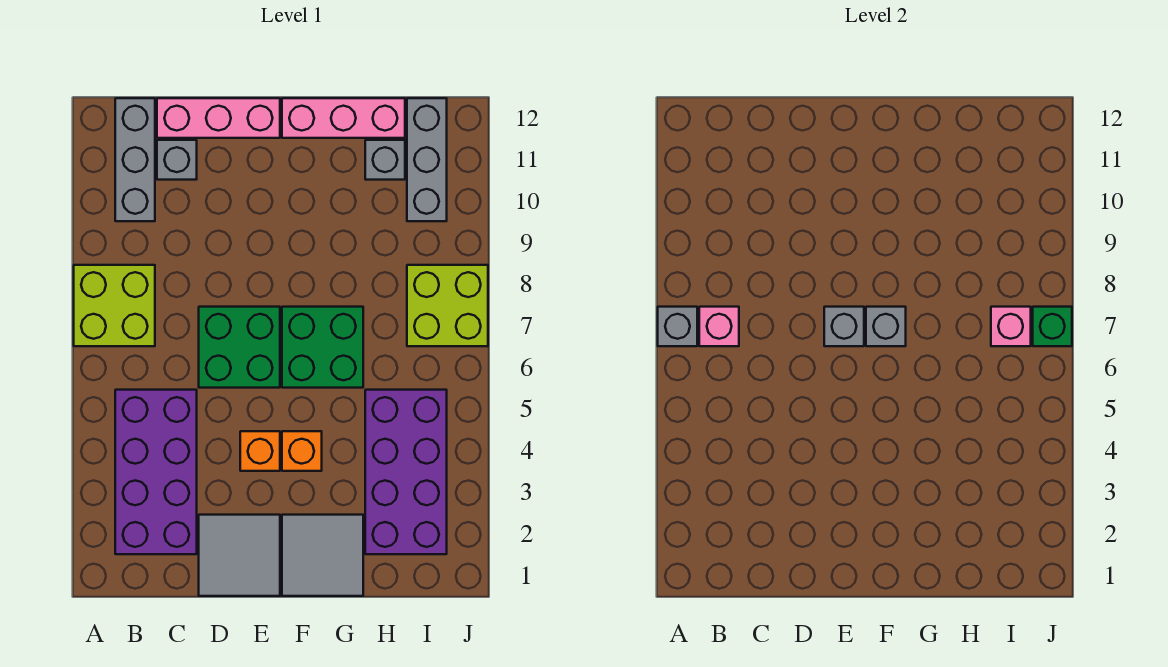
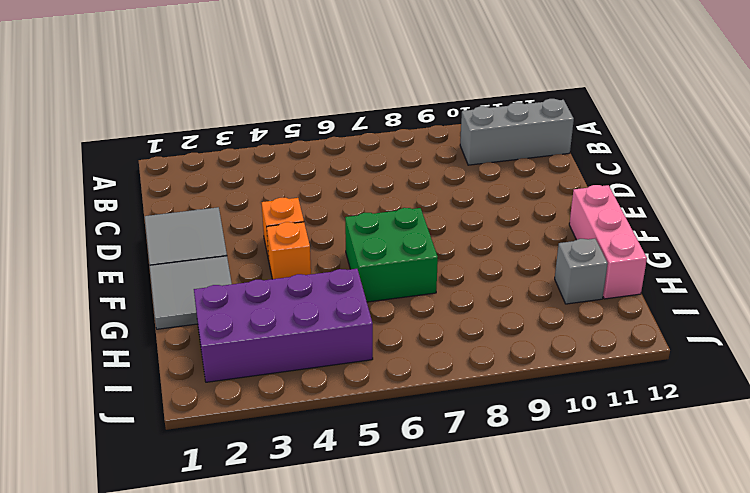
none -> lime 2x2 brick [74,265,155,346]
none -> purple 2x4 brick [115,390,197,554]
none -> grey 1x1 brick [157,140,197,180]

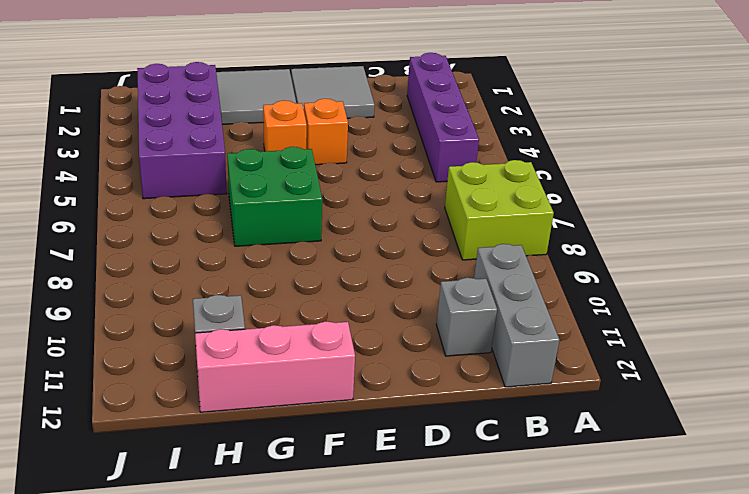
purple 1x4 brick [407,53,479,182] -> purple 2x4 brick [115,390,197,554]
none -> pink 1x3 brick [157,98,280,138]
none -> green 2x2 brick [199,307,280,388]
none -> lime 2x2 brick [407,265,488,346]

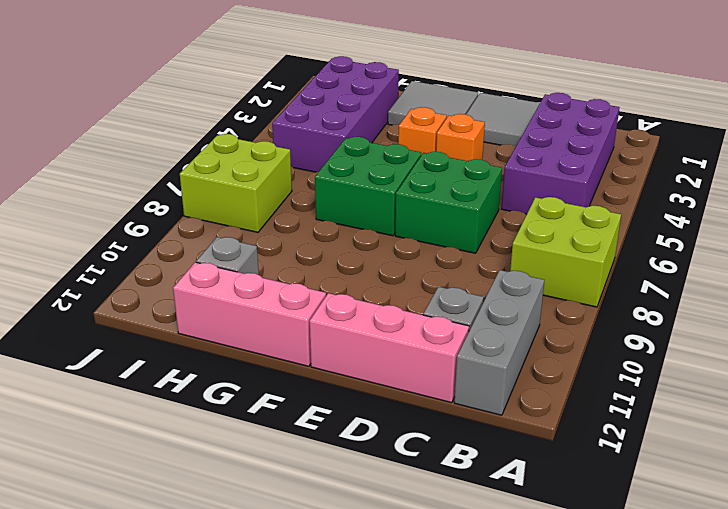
none -> grey 1x3 brick [407,98,447,221]
none -> grey 1x1 brick [658,307,697,346]
none -> pink 1x1 brick [699,307,739,346]

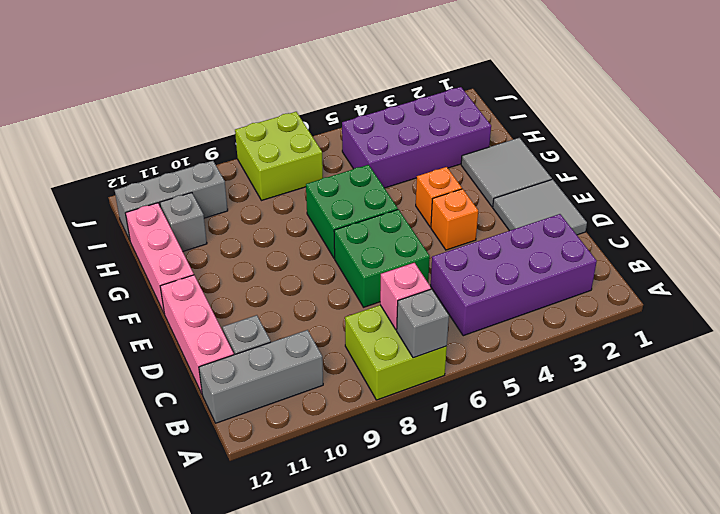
none -> grey 1x1 brick [824,307,864,346]
none -> grey 1x1 brick [866,307,906,346]
none -> pink 1x1 brick [991,307,1031,346]

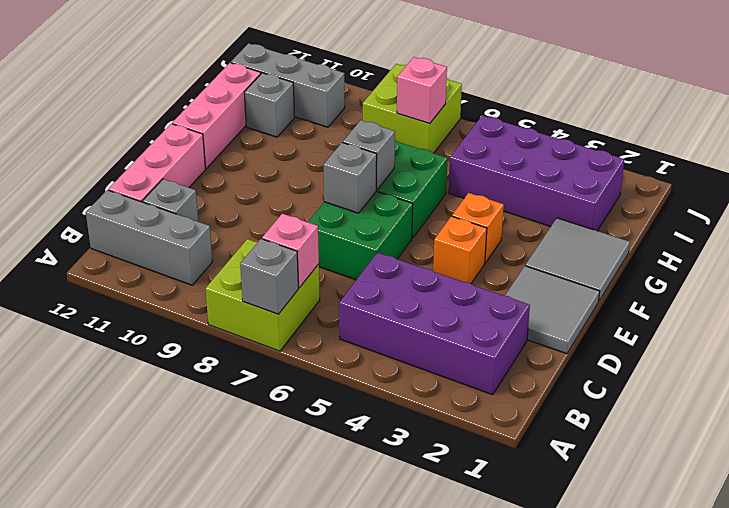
none -> green 1x1 brick [1033,307,1072,346]

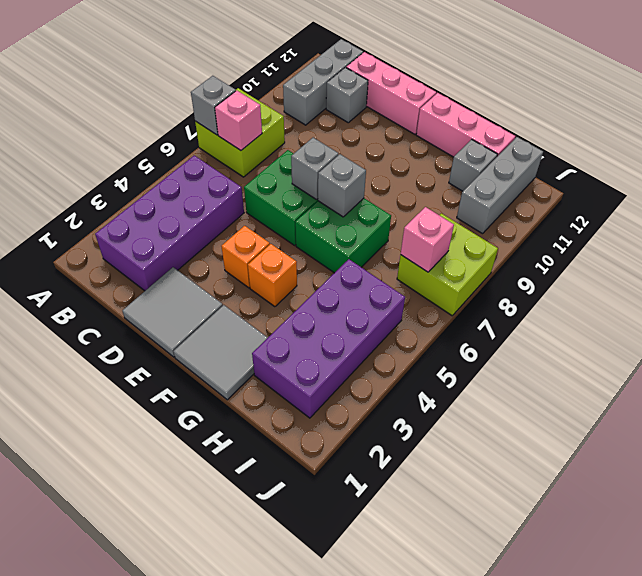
none -> green 1x1 brick [1033,307,1072,346]

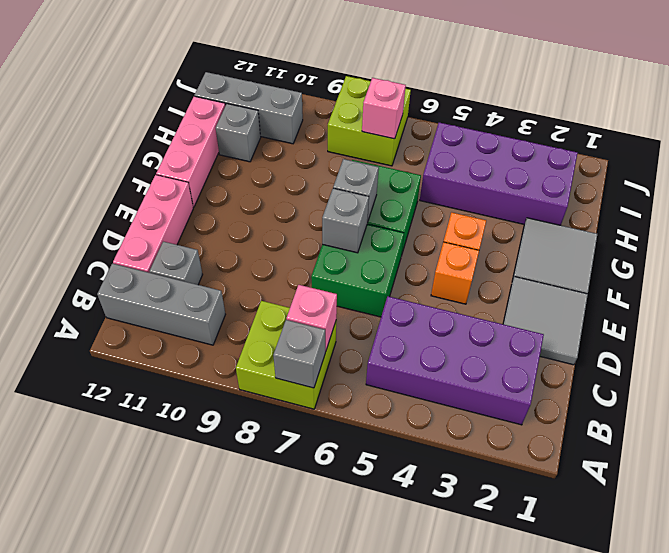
none -> green 1x1 brick [1033,307,1072,346]

